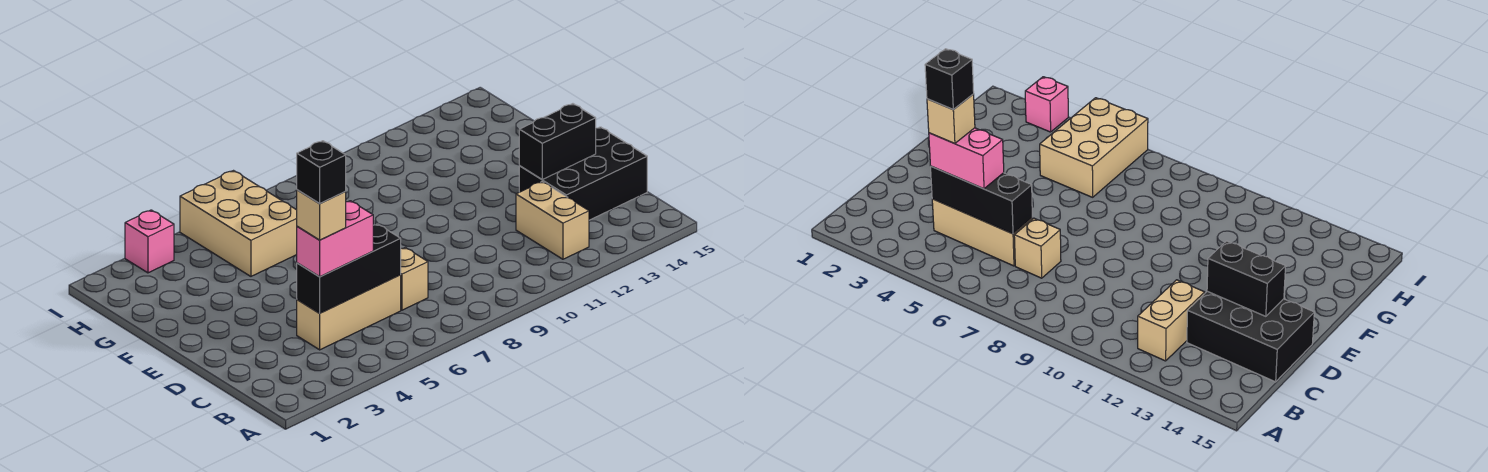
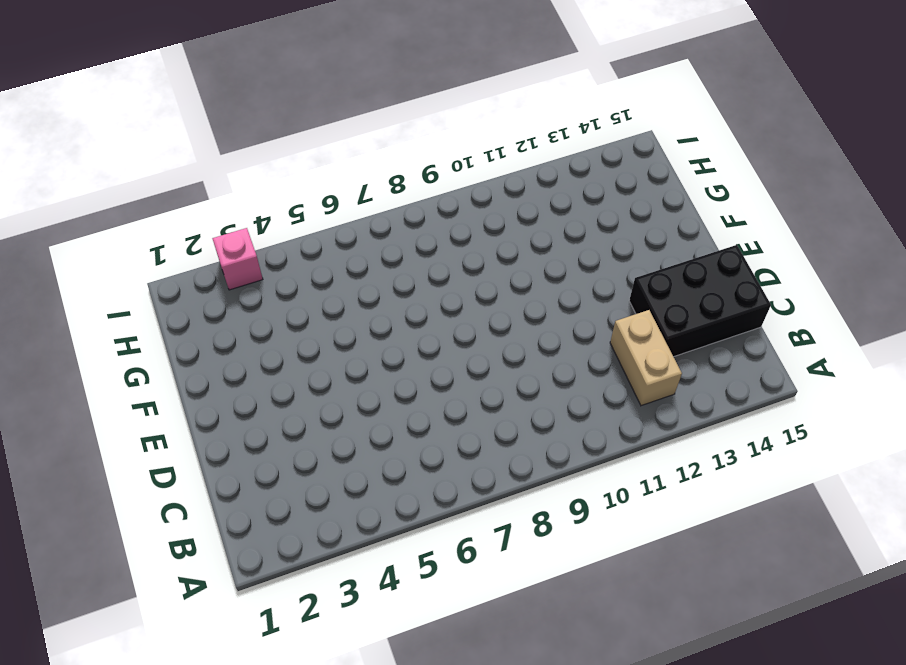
none -> tan 1x3 brick [297,275,401,350]
none -> tan 1x1 brick [401,248,428,310]

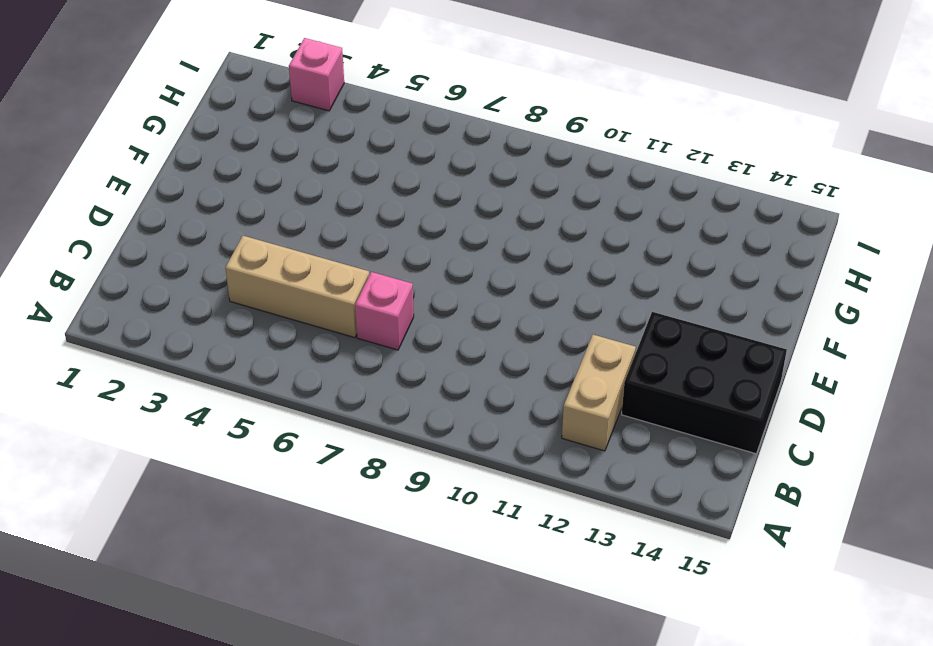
pink 1x1 brick [355,272,414,350] -> tan 1x1 brick [401,248,428,310]
none -> tan 2x3 brick [180,171,297,276]
none -> black 1x3 brick [297,224,401,313]

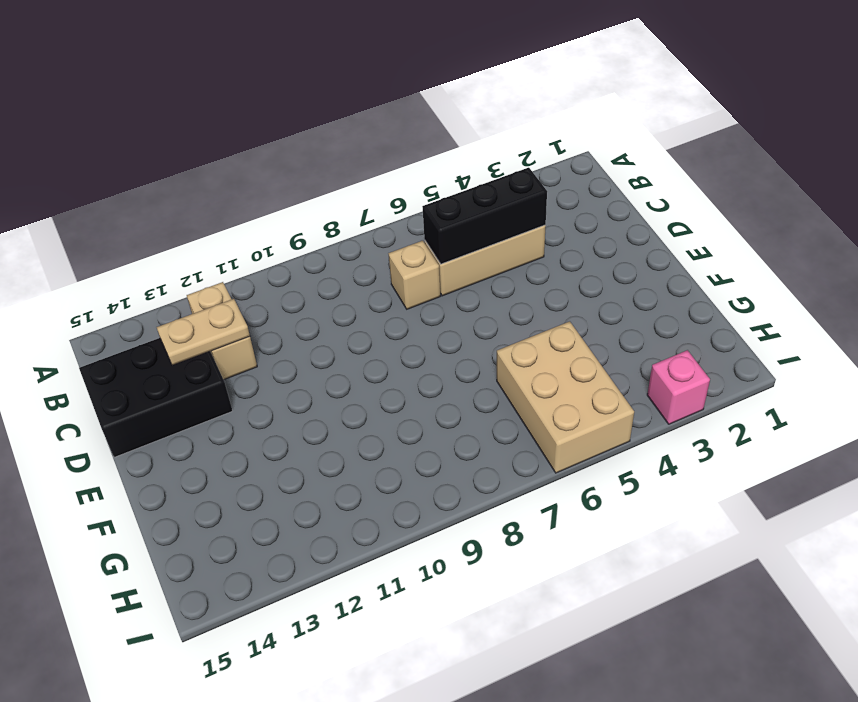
tan 1x2 plate [157,299,250,365] -> none
none -> black 1x2 brick [519,104,596,179]
none -> pink 1x2 brick [297,201,373,277]

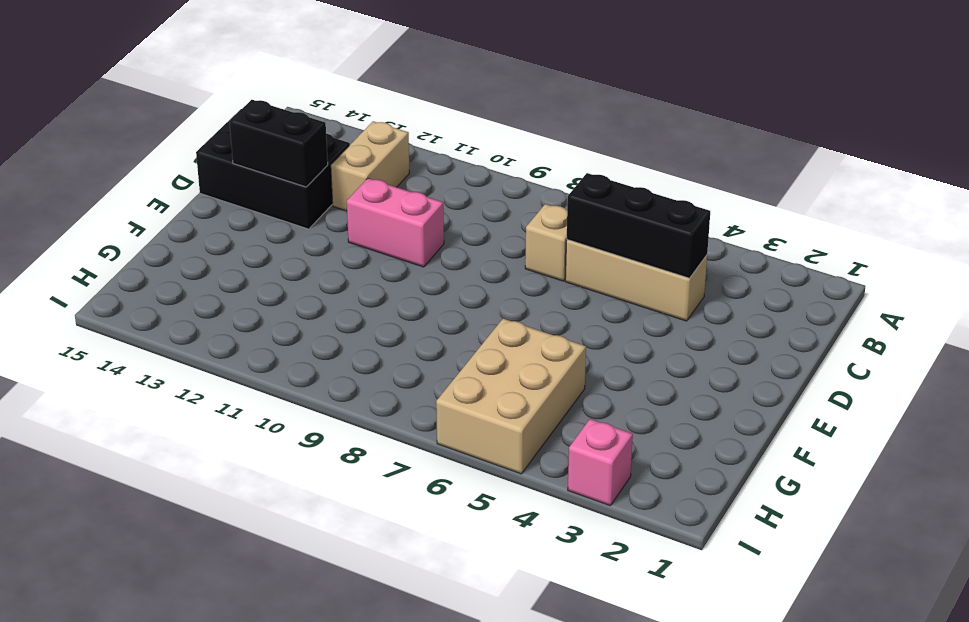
pink 1x2 brick [347,178,444,267] -> pink 1x2 brick moved to [297,201,373,277]
none -> tan 1x1 brick [297,190,346,240]
none -> black 1x1 brick [297,141,346,204]

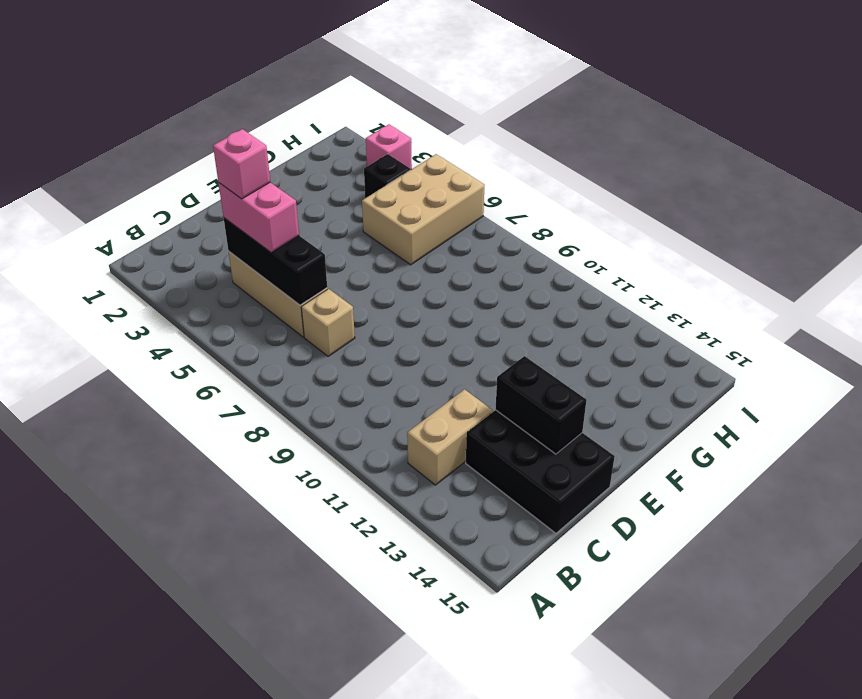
pink 1x1 brick [213,129,270,199] -> tan 1x1 brick [297,190,346,240]
black 1x1 brick [364,154,410,198] -> black 1x1 brick moved to [297,141,346,204]

